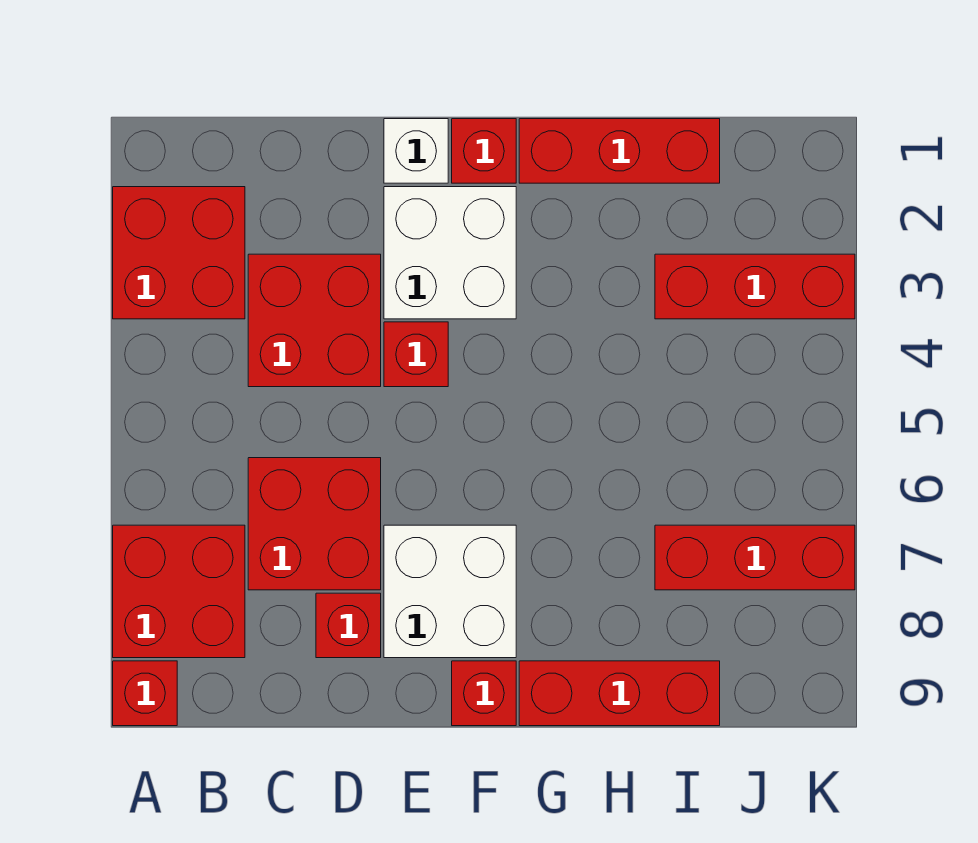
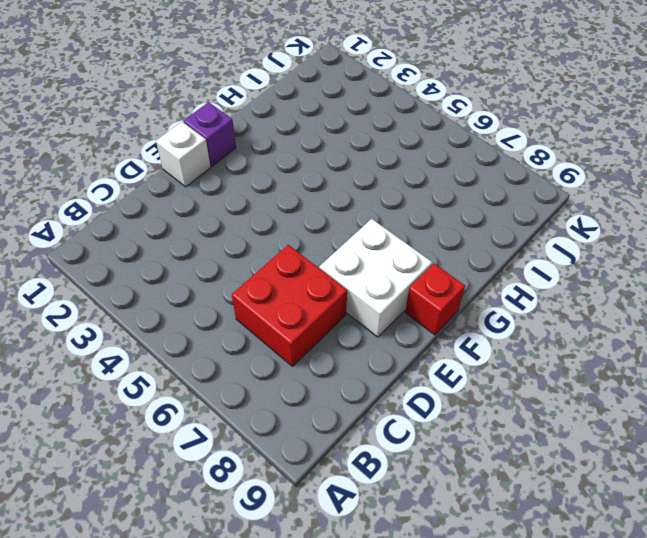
purple 1x1 brick [183,102,236,166] -> red 1x1 brick [452,119,516,183]
none -> red 2x2 brick [113,187,245,319]
none -> red 2x2 brick [113,525,245,658]
none -> red 1x1 brick [113,661,177,726]

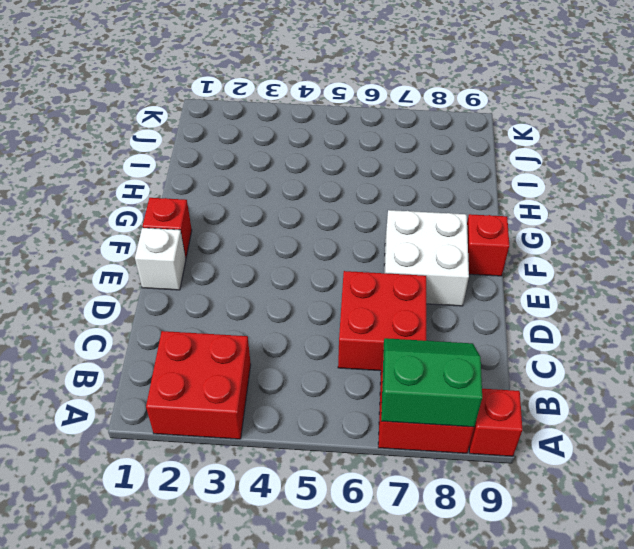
green 2x2 slope [381,338,482,427] -> none
none -> red 2x2 brick [248,254,381,387]
none -> red 1x1 brick [316,593,381,658]
none -> white 2x2 brick [384,187,516,319]

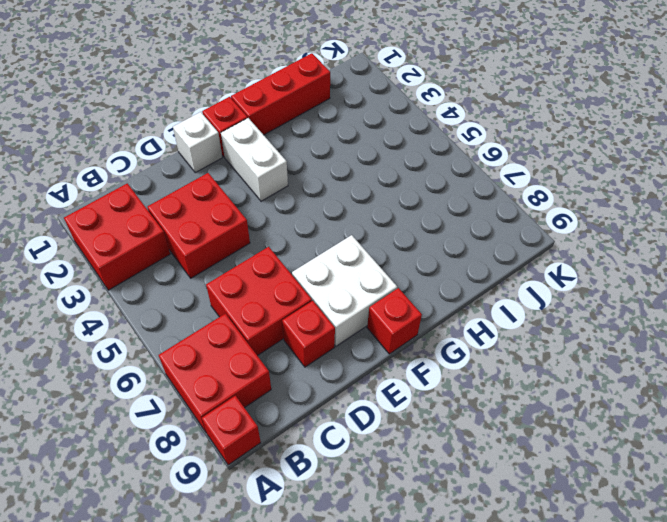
white 1x2 brick [221,118,288,201] -> white 2x2 brick [384,187,516,319]
none -> red 1x1 brick [384,322,448,387]
none -> red 1x3 brick [519,661,720,726]
none -> red 1x3 brick [655,254,855,319]

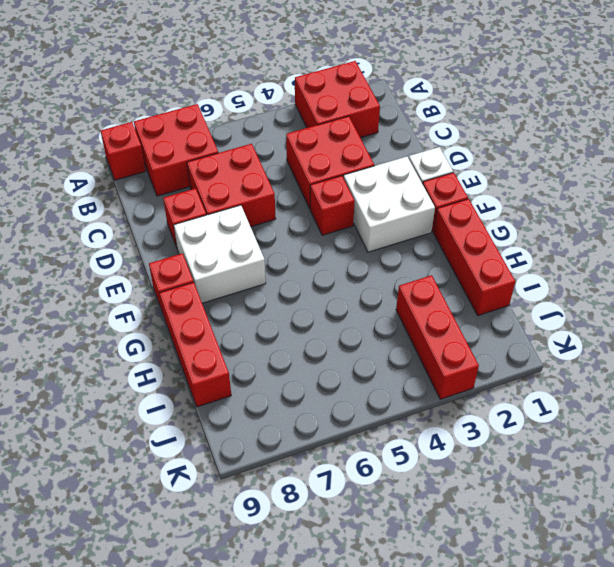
none -> red 1x3 brick [655,525,855,590]

